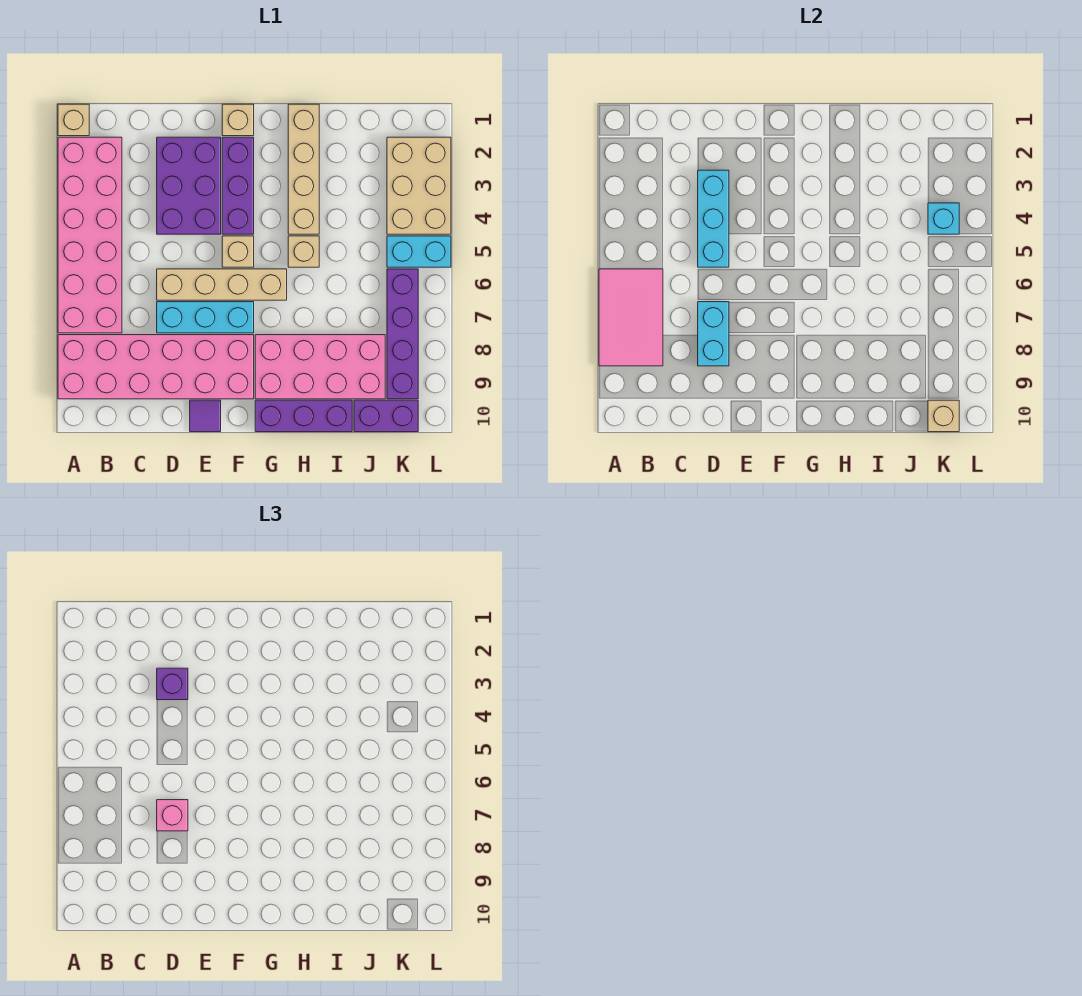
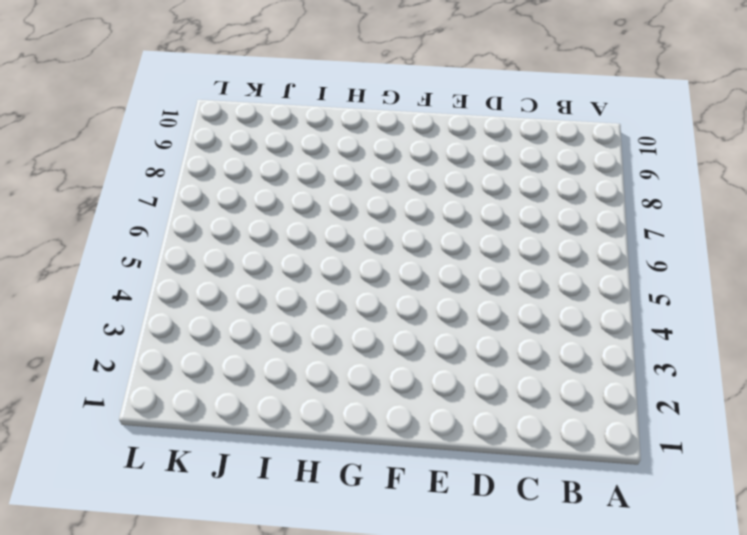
none -> tan 1x1 brick [58,104,89,136]
none -> pink 2x6 brick [58,137,122,333]
none -> pink 2x6 brick [58,335,254,399]

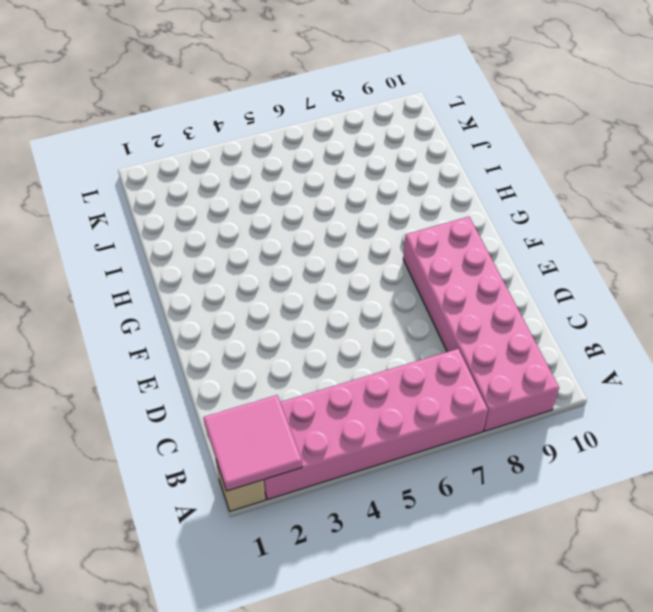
pink 2x2 tile [203,395,302,491] -> none
none -> purple 2x3 brick [157,137,221,234]
none -> tan 1x4 brick [157,269,287,300]
none -> cyan 1x3 brick [157,302,254,333]

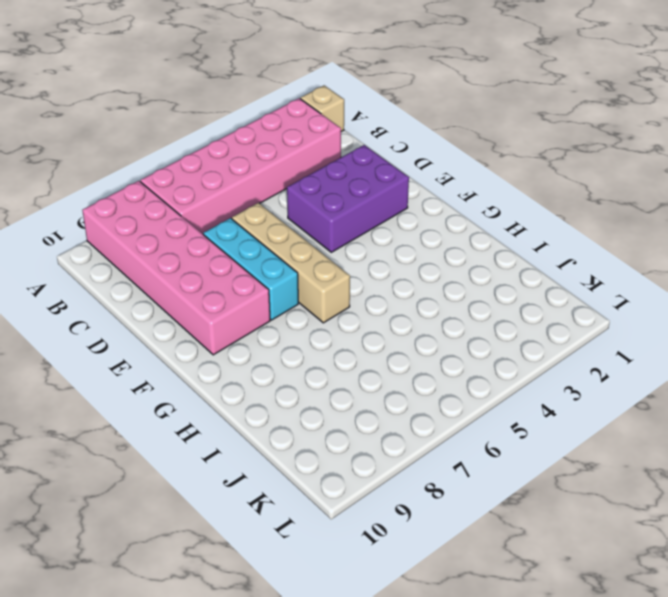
none -> purple 1x1 tile [190,400,221,432]
none -> tan 1x1 brick [222,104,254,136]
none -> purple 1x3 brick [222,137,254,234]

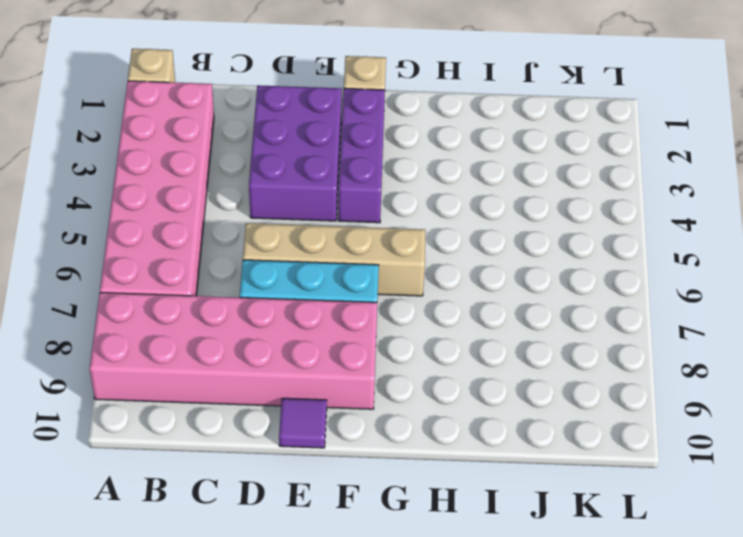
none -> tan 1x1 brick [222,236,254,267]
none -> pink 2x4 brick [255,335,385,399]
none -> purple 1x3 brick [255,400,352,432]

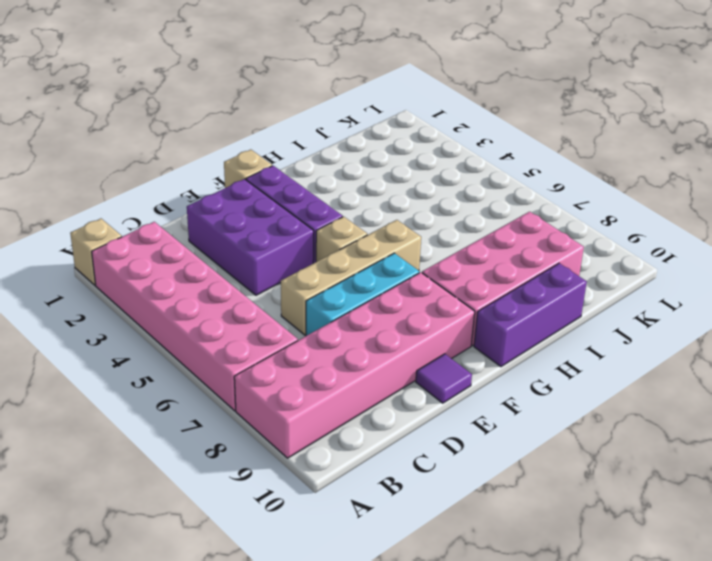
none -> tan 1x4 brick [288,104,319,234]
none -> tan 1x1 brick [288,236,319,267]
none -> purple 1x2 brick [354,400,418,432]

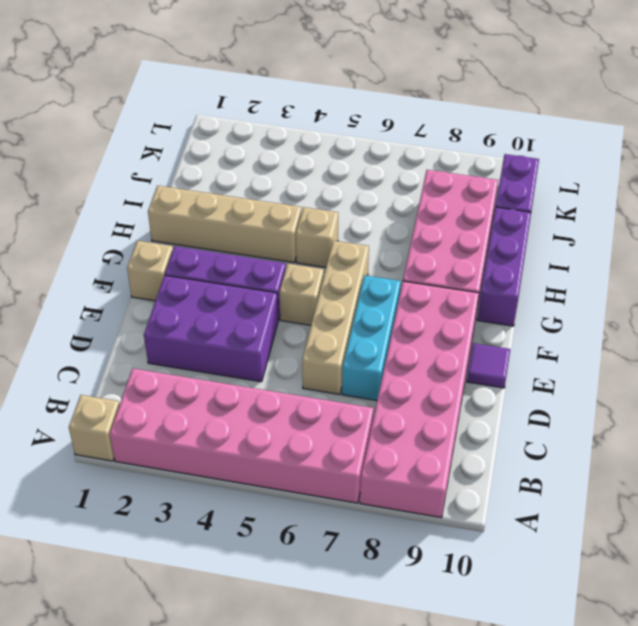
none -> tan 2x3 brick [387,137,451,234]
none -> cyan 1x2 brick [387,236,451,267]
none -> purple 1x4 brick [387,269,418,399]

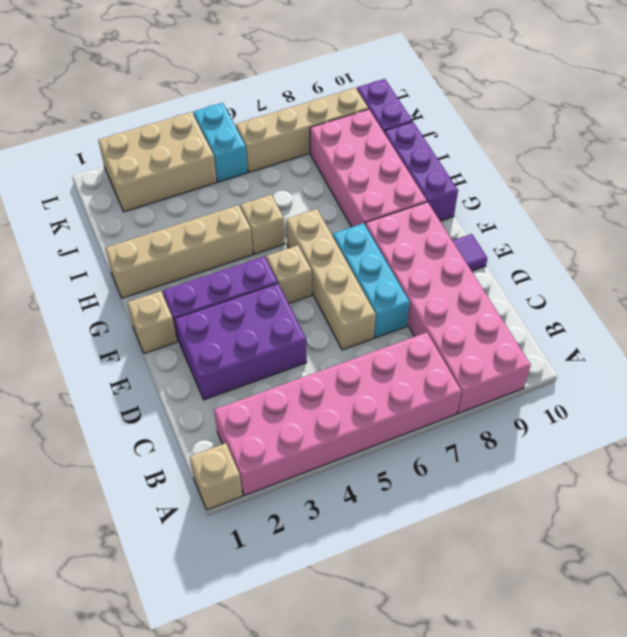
tan 1x4 brick [236,88,368,172] -> purple 1x4 brick [387,269,418,399]
none -> pink 2x3 tile [599,269,663,366]
none -> cyan 1x3 brick [698,170,729,267]
none -> cyan 1x2 brick [698,302,729,366]

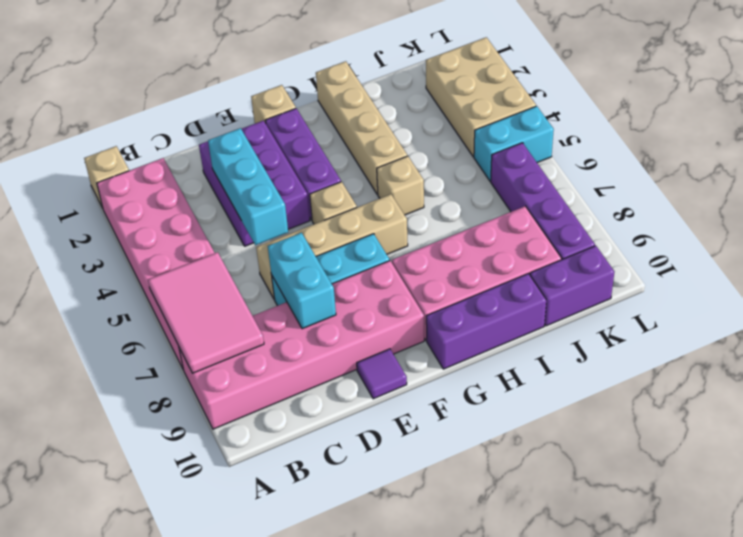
none -> cyan 1x1 brick [928,203,959,234]
none -> tan 1x1 brick [928,400,959,432]
none -> purple 1x1 brick [157,668,188,700]

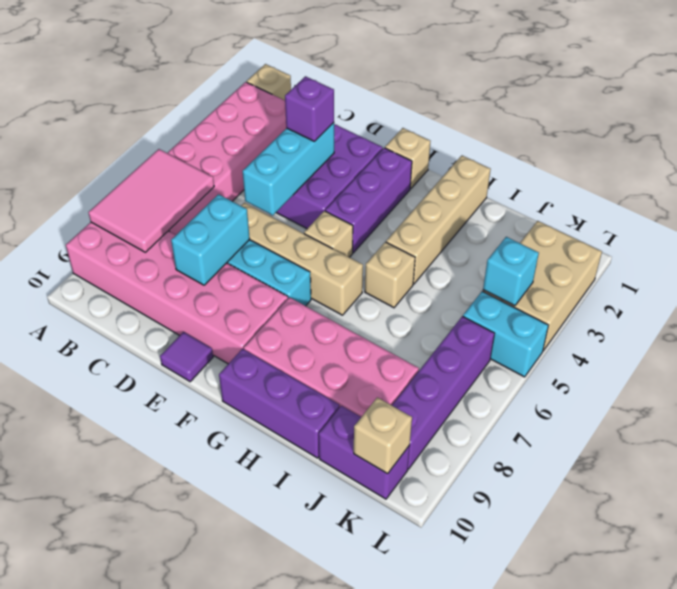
none -> pink 1x1 brick [157,800,188,831]

